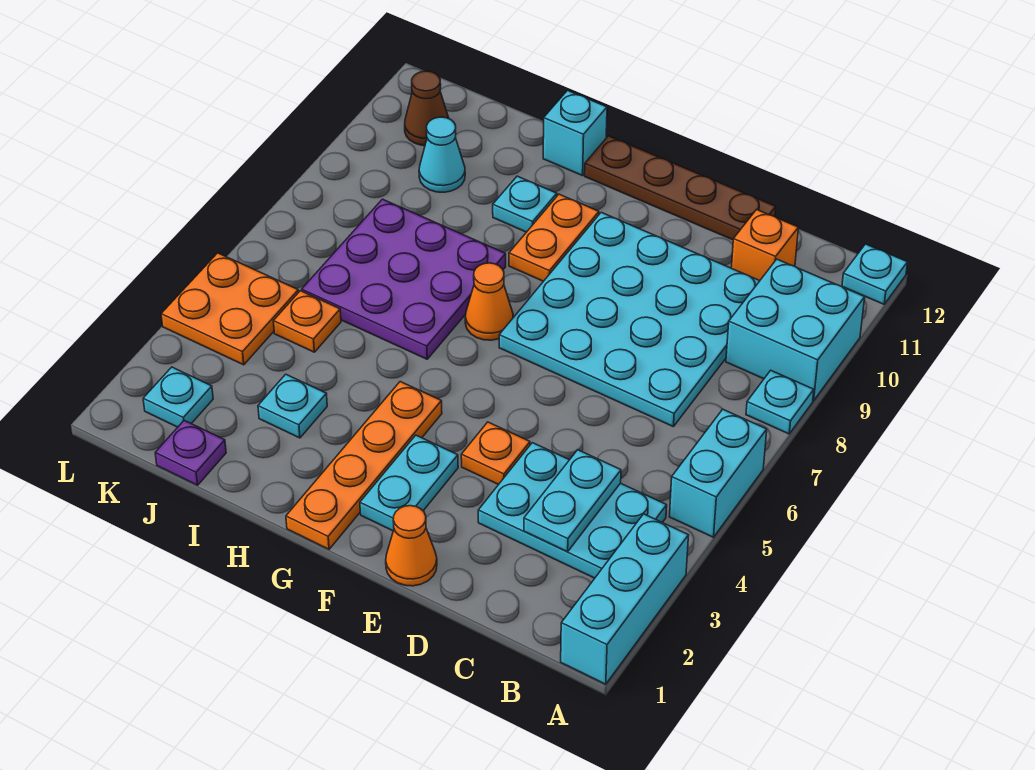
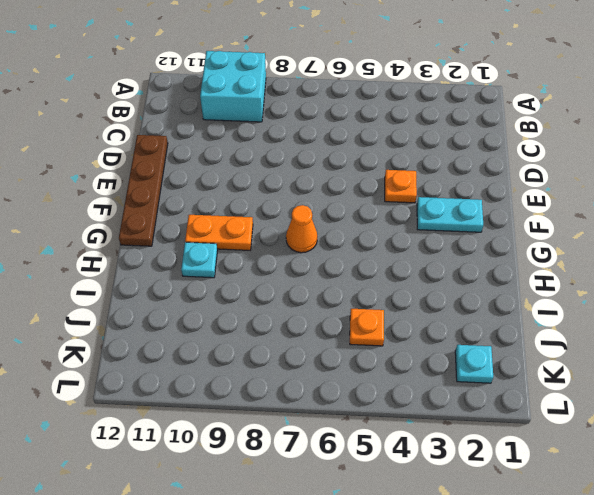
none -> cyan 1x3 brick [561,514,689,684]
none -> cyan 1x2 brick [669,409,767,537]
none -> cyan 1x1 plate [746,370,814,434]

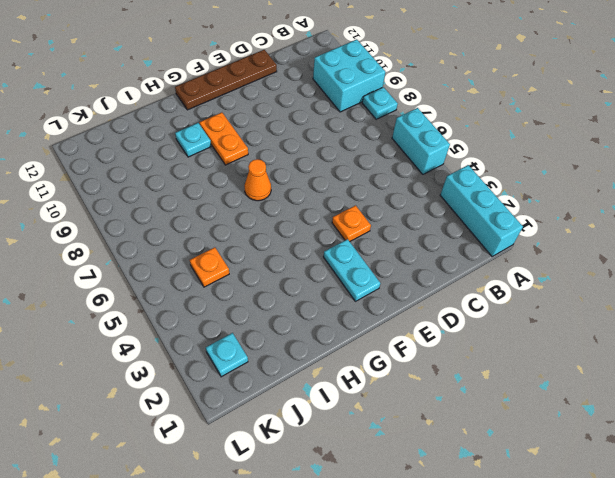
none -> cyan 1x1 plate [842,244,908,304]
none -> cyan 2x3 plate [478,443,667,578]
none -> cyan 4x4 plate [499,212,760,427]

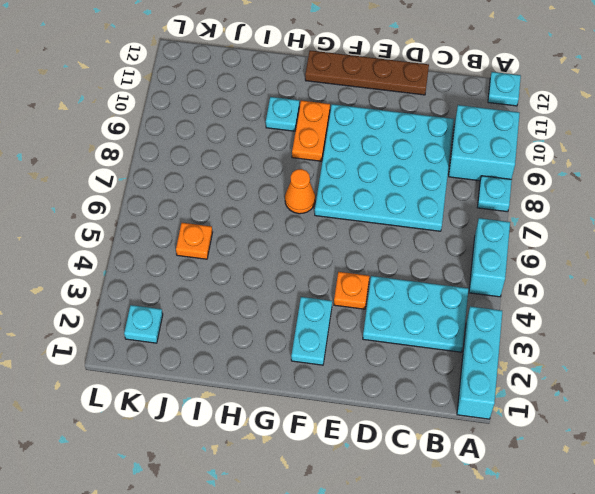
none -> orange 1x1 brick [731,210,798,280]
none -> orange 1x1 cone [386,506,437,586]
none -> orange 1x4 plate [286,382,442,549]

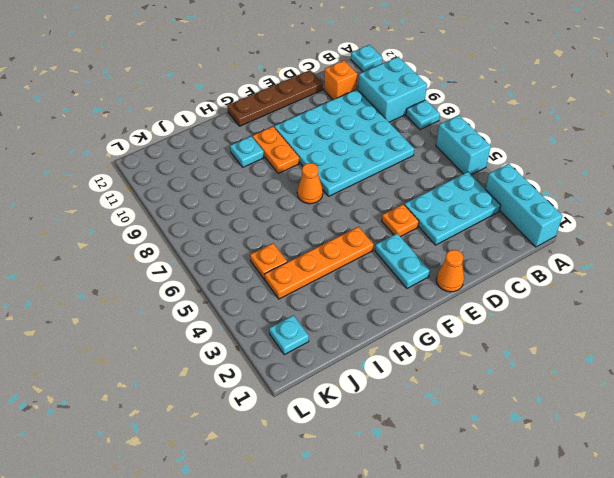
orange 1x4 plate [264,227,374,299] -> orange 1x4 plate turned to [286,382,442,549]
none -> purple 3x3 plate [302,199,506,359]
none -> cyan 1x1 brick [543,91,607,176]
none -> cyan 1x1 plate [258,374,327,438]

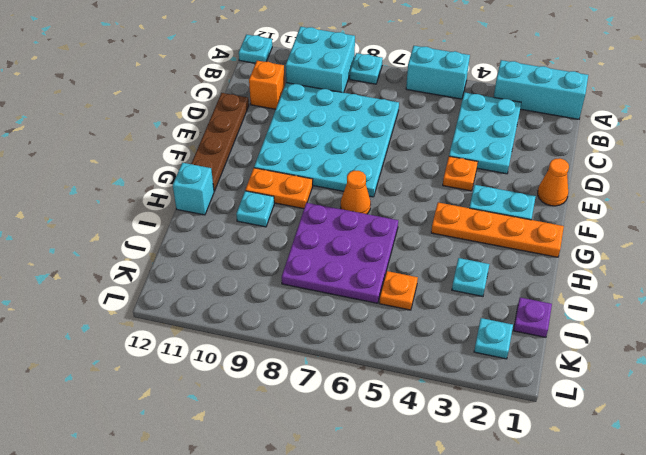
none -> cyan 1x1 cone [419,117,465,192]
none -> orange 2x2 plate [161,253,299,365]
none -> brown 1x1 cone [405,71,449,146]

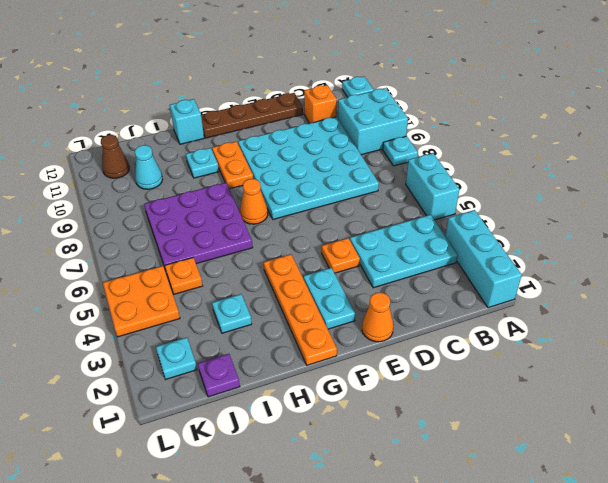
none -> cyan 1x2 plate [524,450,621,552]

